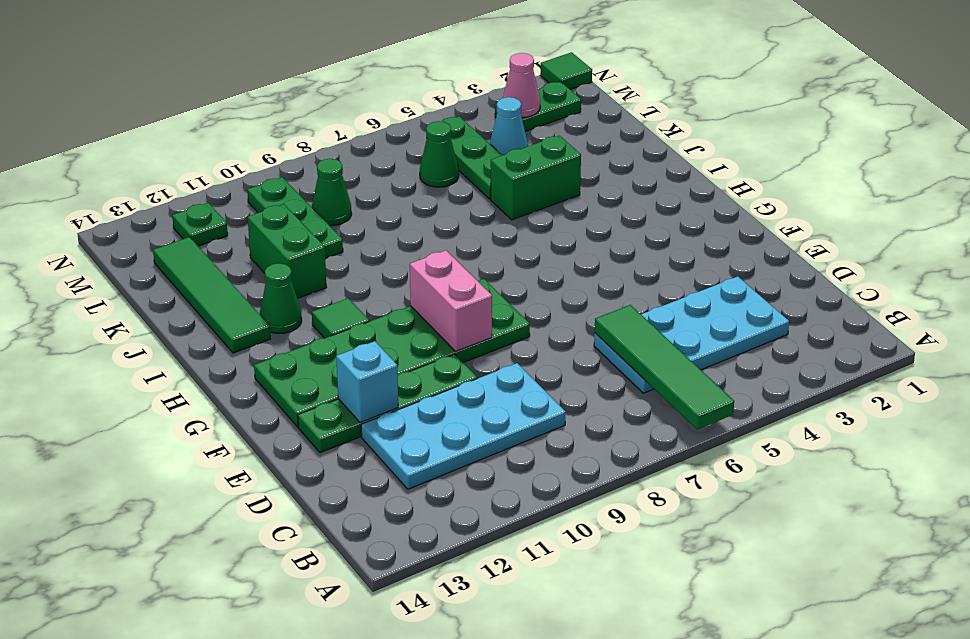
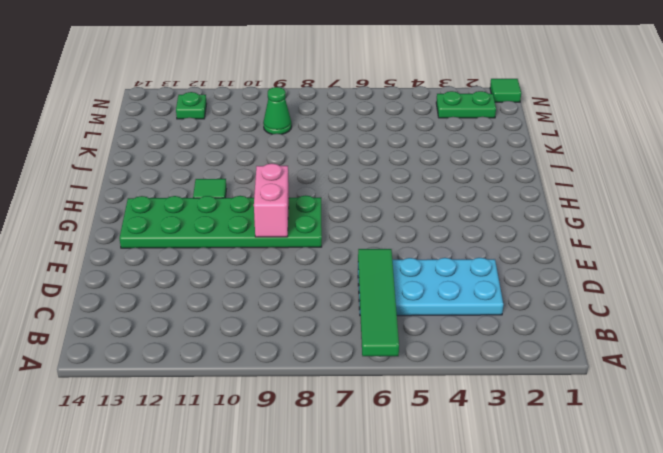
none -> cyan 2x4 plate [361,363,566,489]
none -> green 1x4 plate [298,354,477,453]
none -> green 1x1 cone [260,263,302,334]

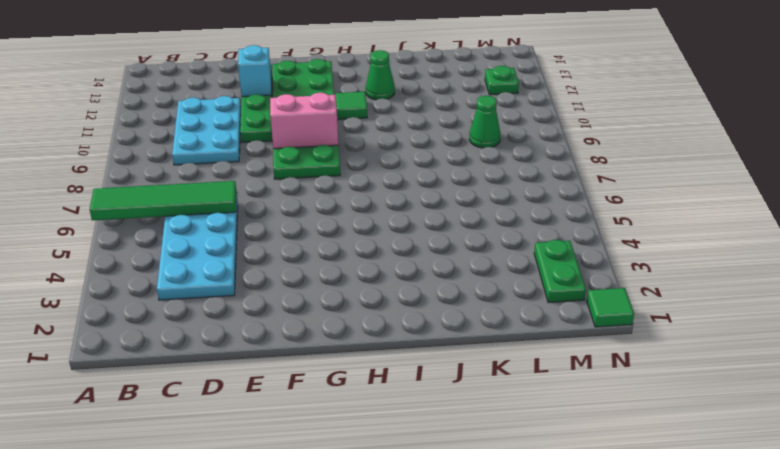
cyan 2x3 plate [172,96,241,165] -> cyan 2x4 plate [361,363,566,489]
none -> green 1x4 tile [153,237,270,353]
none -> green 1x2 brick [491,135,581,220]
none -> green 1x2 brick [248,204,327,298]

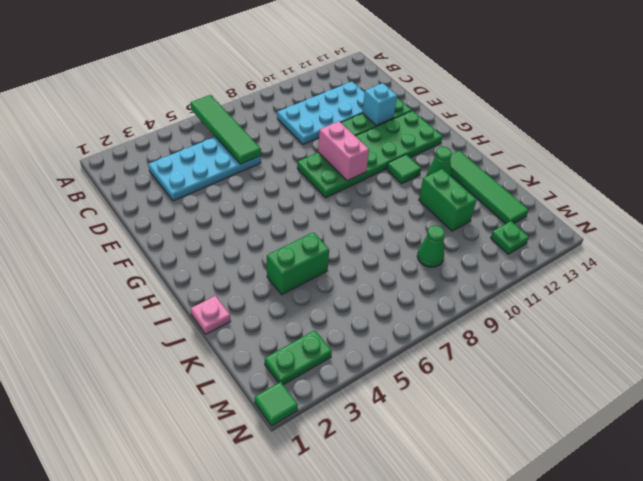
pink 1x1 plate [191,296,231,334] -> none
none -> green 1x3 plate [442,116,502,199]
none -> green 1x3 plate [247,177,343,259]
none -> cyan 1x1 cone [490,97,528,155]

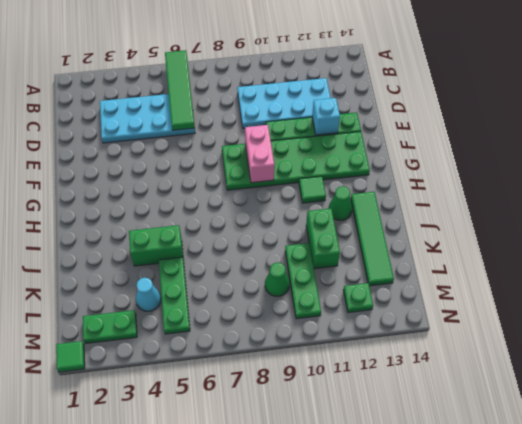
none -> green 1x1 cone [420,121,459,187]
none -> pink 1x1 cone [503,53,540,117]

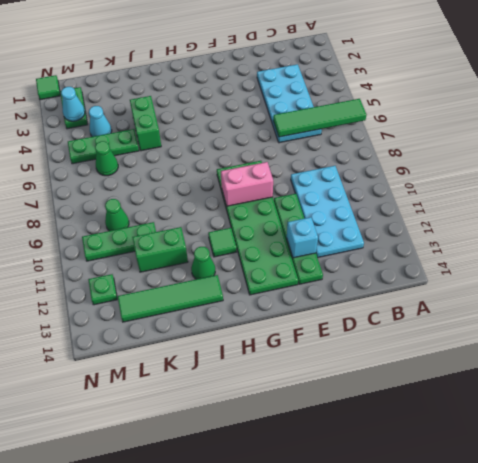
cyan 1x1 cone [61,87,85,121] -> pink 1x1 cone [503,53,540,117]

